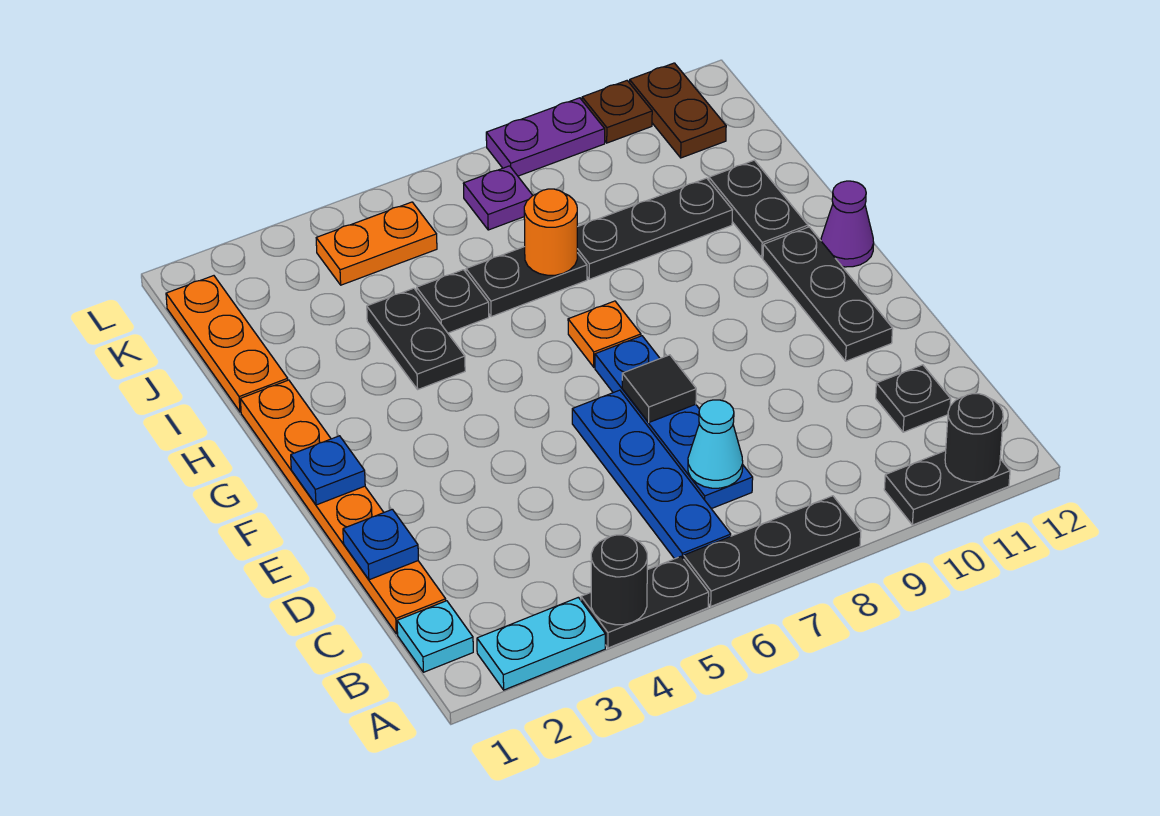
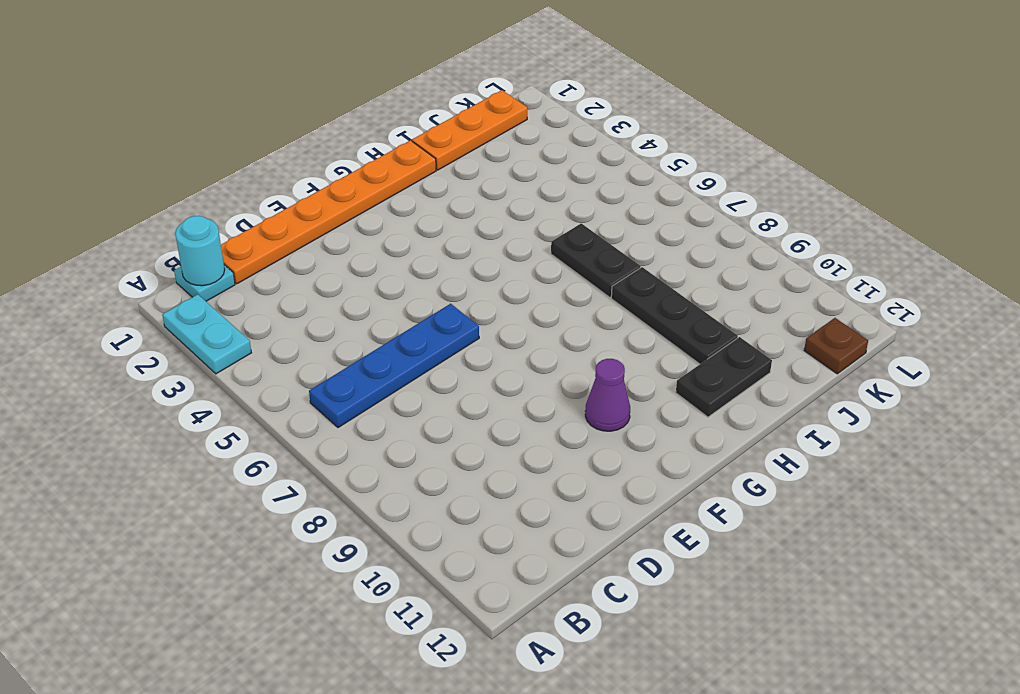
cyan 1x1 round brick [175,216,225,286] -> none
purple 1x1 cone [585,359,630,431] -> purple 1x1 cone moved to [821,181,874,267]
brown 1x1 plate [804,318,868,374] -> brown 1x1 plate moved to [582,81,652,143]
none -> black 1x2 plate [581,557,709,648]
none -> black 1x3 plate [684,496,861,606]
none -> black 1x2 plate [884,451,1010,525]
none -> blue 1x4 plate [595,336,753,509]

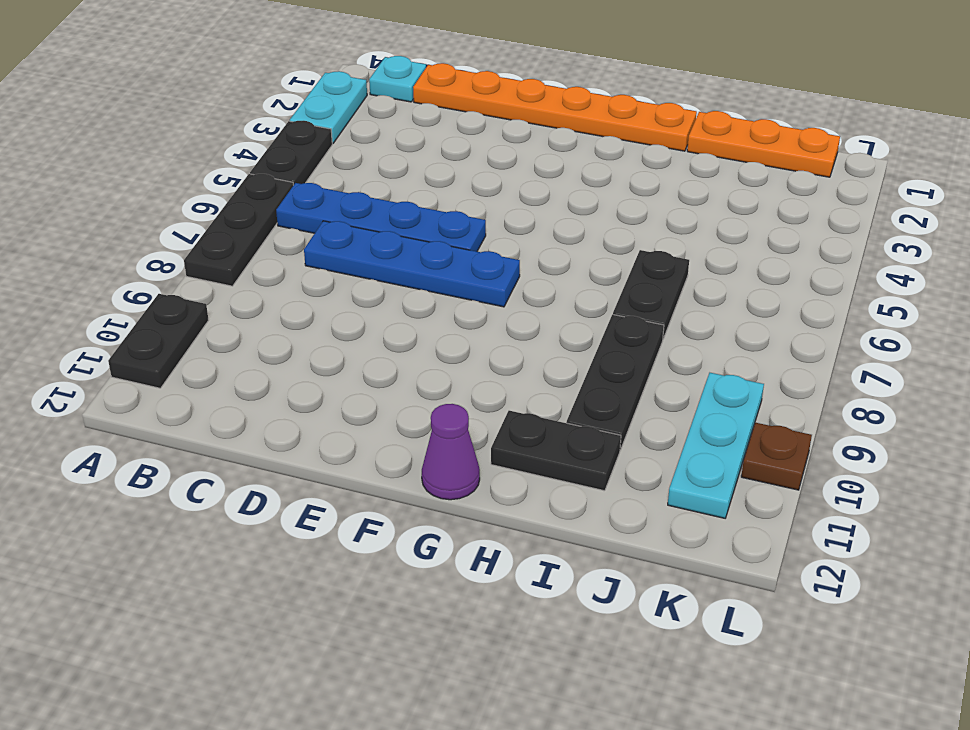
cyan 1x3 plate [668,373,764,518] -> brown 1x2 plate [630,63,726,158]
none -> black 1x1 plate [876,365,951,432]
none -> black 1x3 plate [763,227,893,361]
none -> orange 1x1 plate [568,301,641,367]
none -> black 1x2 plate [367,288,465,389]

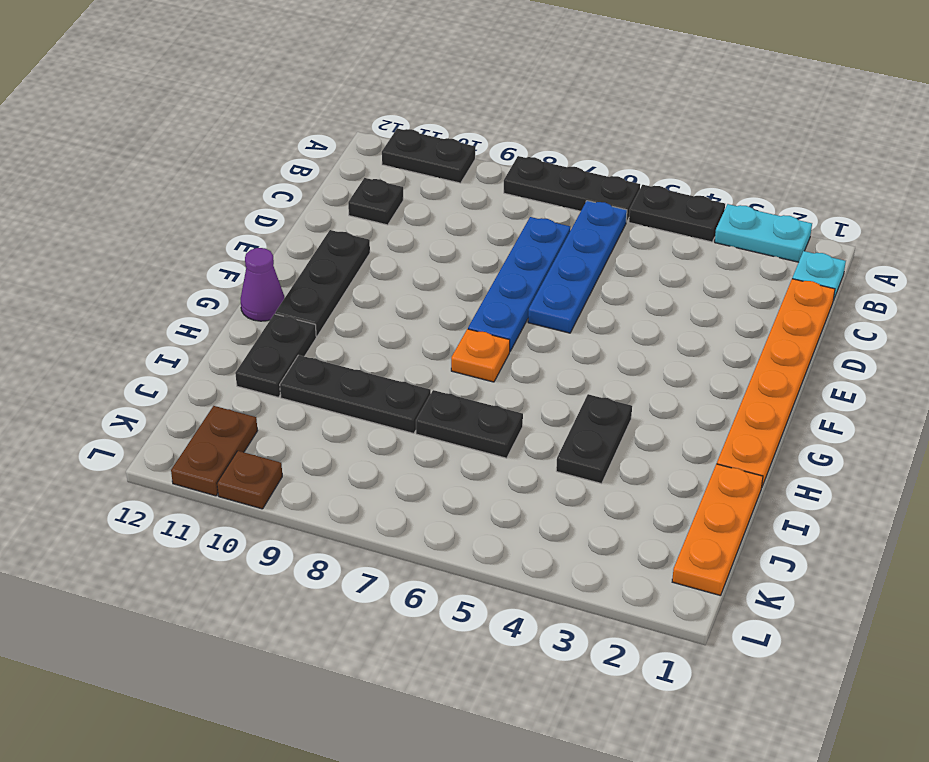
none -> black 1x1 plate [417,270,489,333]
none -> orange 1x2 plate [316,202,437,285]
none -> purple 1x1 plate [463,166,533,230]
none -> purple 1x2 plate [486,98,605,176]

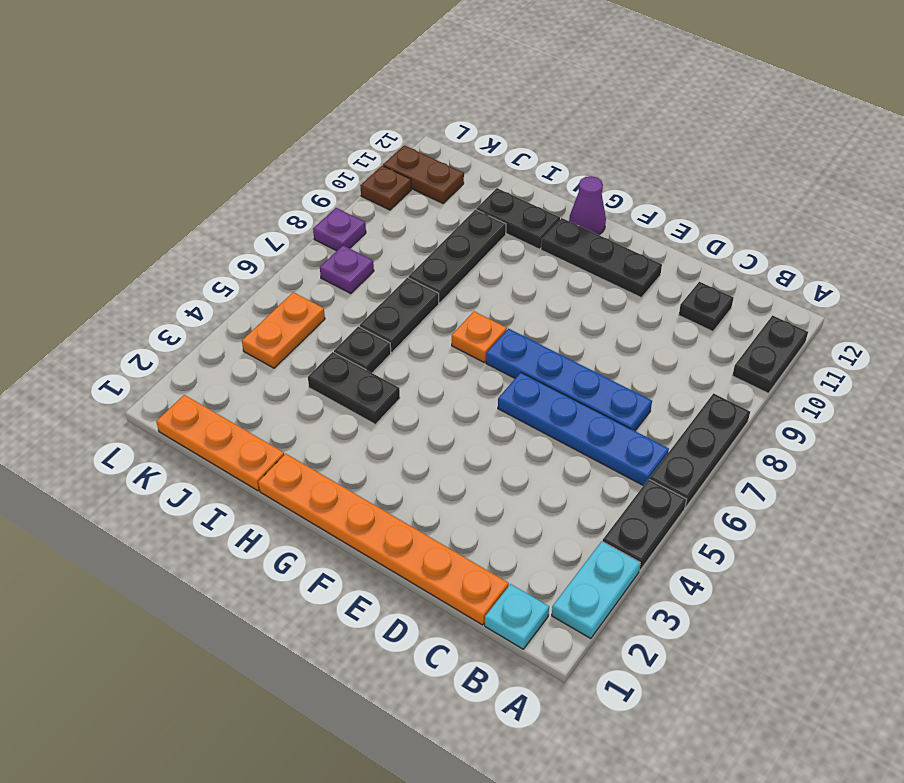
purple 1x1 plate [313,208,366,251] -> purple 1x2 plate [486,98,605,176]
none -> black 1x1 round brick [591,535,647,625]
none -> black 1x1 round brick [945,394,1003,482]
none -> cyan 1x1 cone [688,400,743,488]
none -> blue 1x1 plate [343,509,418,580]

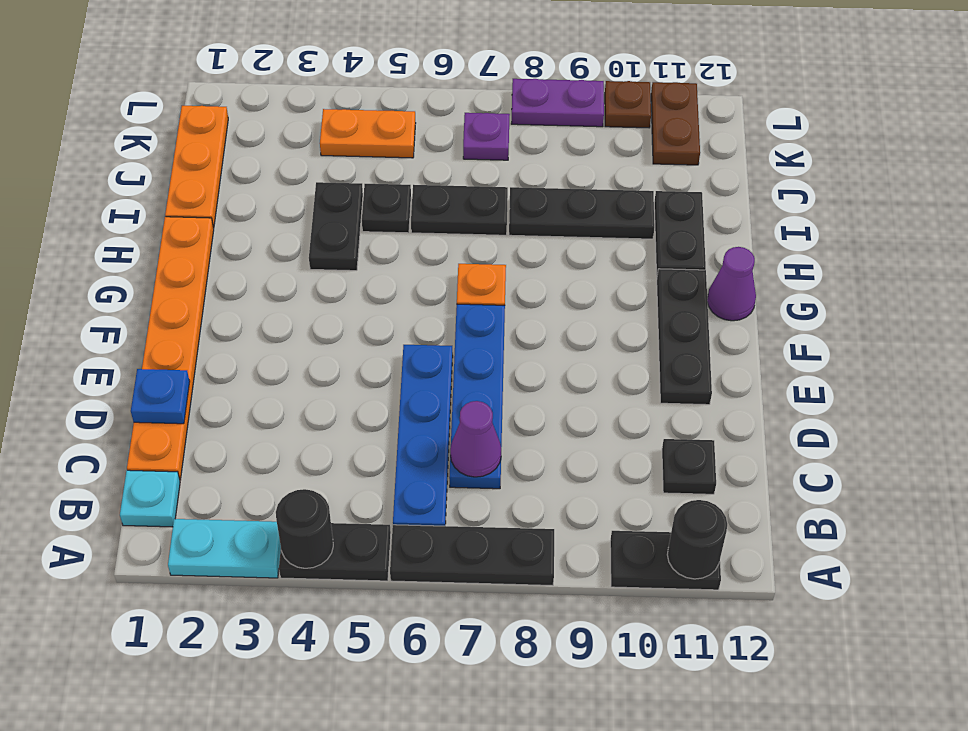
purple 1x1 cone [450,401,501,477] -> cyan 1x1 cone [688,400,743,488]
none -> black 1x1 tile [622,355,696,423]
none -> blue 1x1 plate [291,436,365,505]
none -> orange 1x1 round brick [524,189,577,275]

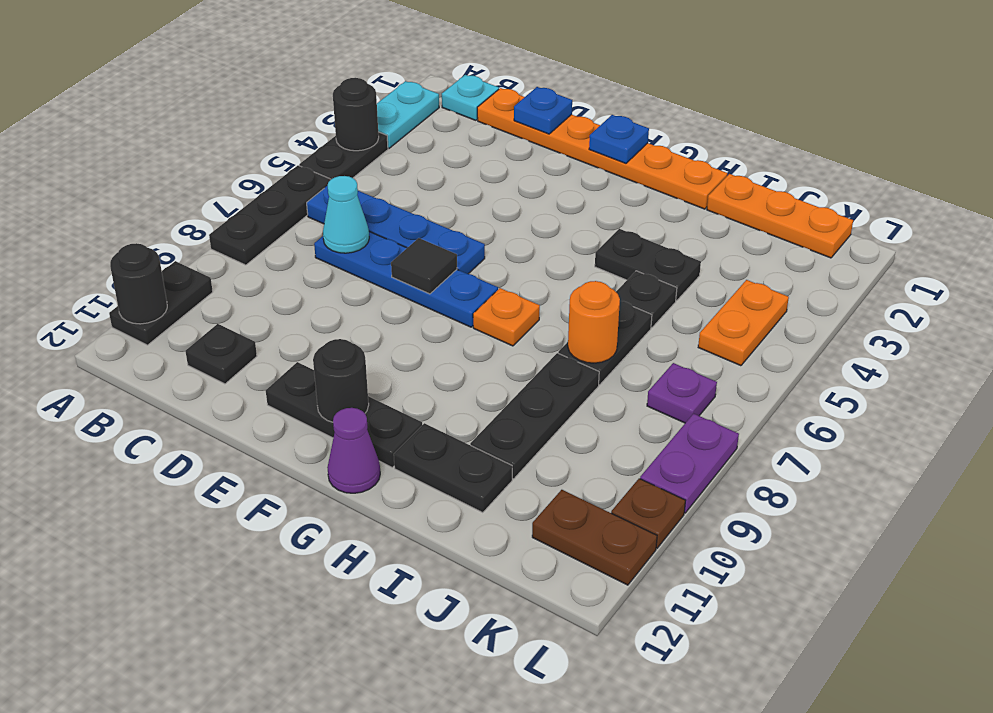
black 1x1 round brick [313,339,369,422] -> none

